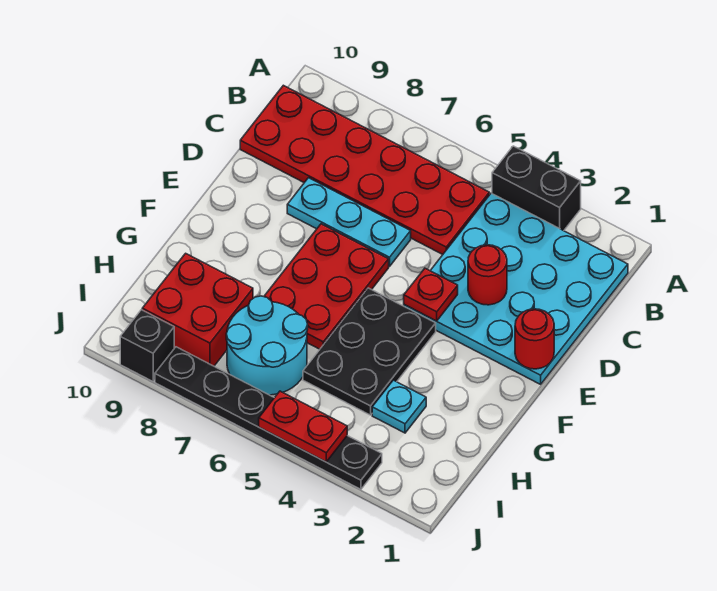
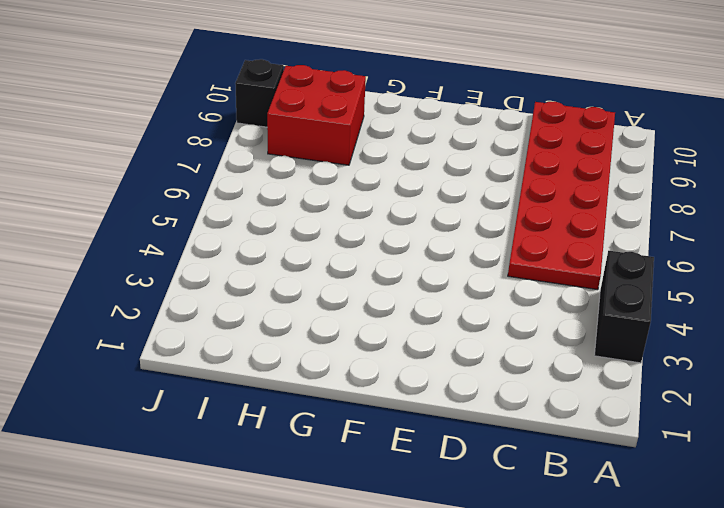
none -> cyan 4x4 plate [404,193,628,384]
none -> cyan 1x3 plate [287,178,411,266]
none -> red 2x3 plate [264,224,389,349]

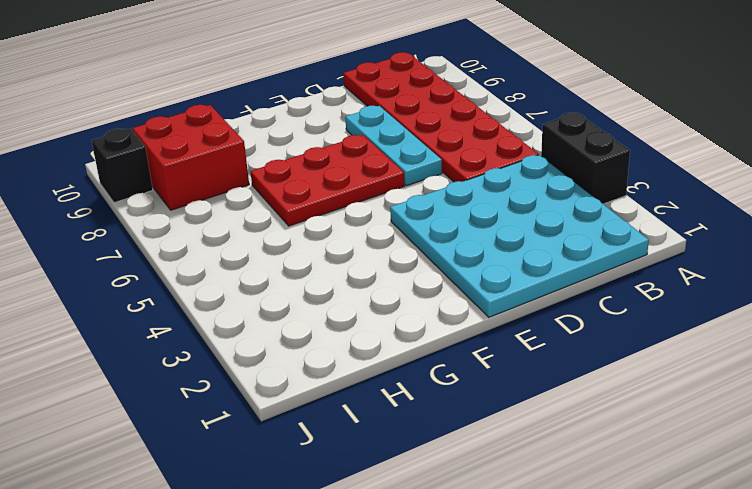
none -> black 2x3 plate [303,288,436,415]
none -> cyan 1x1 plate [372,380,426,433]
none -> cyan 2x2 round brick [226,296,308,395]

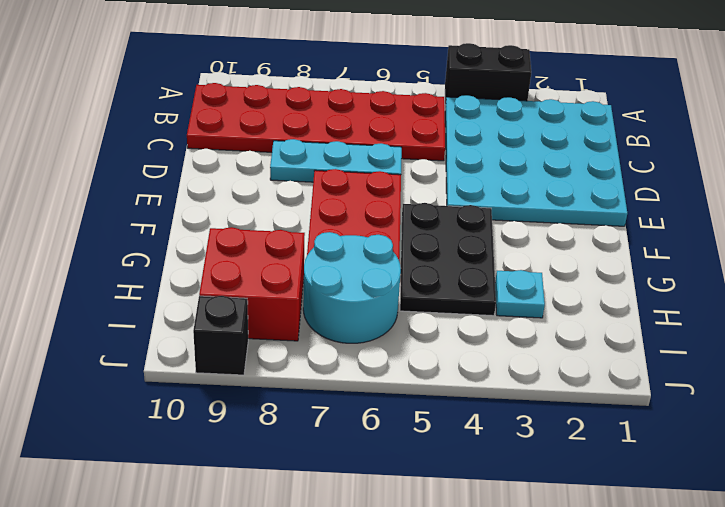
none -> black 1x6 plate [155,347,382,489]
none -> red 1x1 round brick [468,245,507,305]
none -> red 1x1 round brick [515,309,554,369]

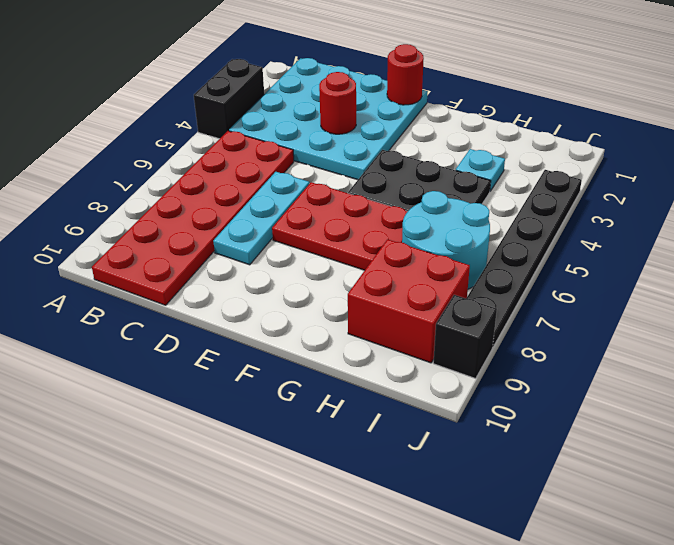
none -> red 1x1 plate [404,268,458,321]
none -> red 1x2 plate [259,391,347,462]

